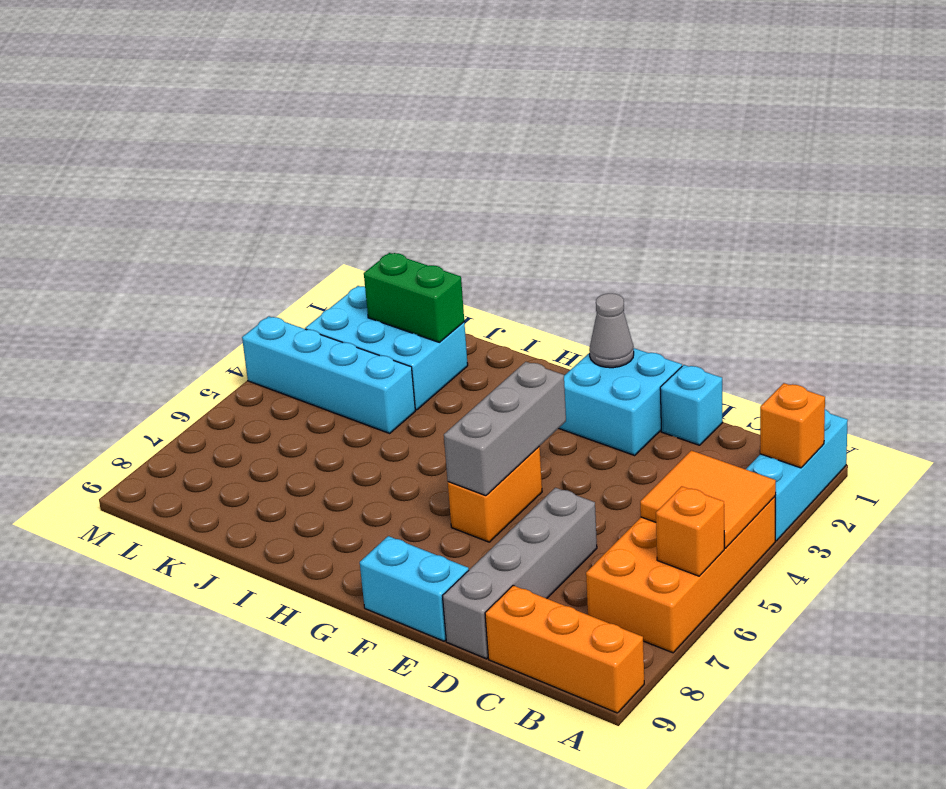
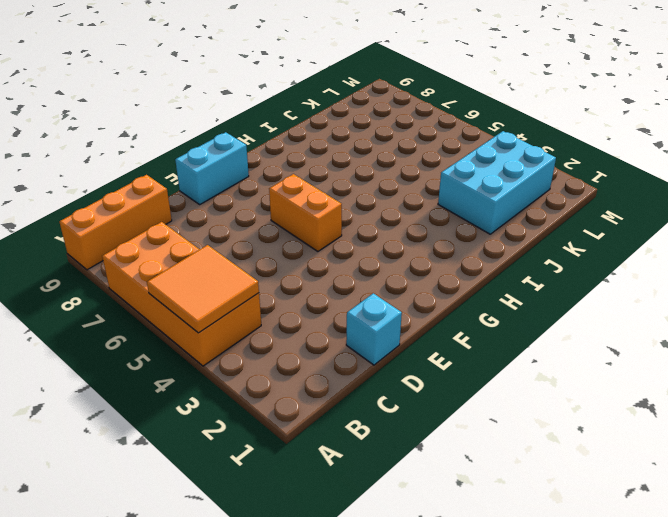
none -> cyan 1x3 brick [746,410,848,541]
none -> grey 1x4 brick [443,488,597,659]
none -> cyan 2x2 brick [559,348,682,455]

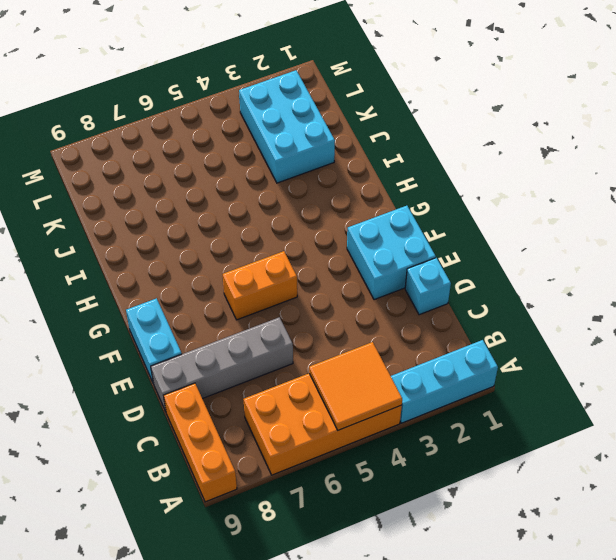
none -> cyan 1x4 brick [242,316,415,433]
none -> orange 1x1 brick [760,383,825,468]
none -> orange 1x1 brick [656,486,724,576]

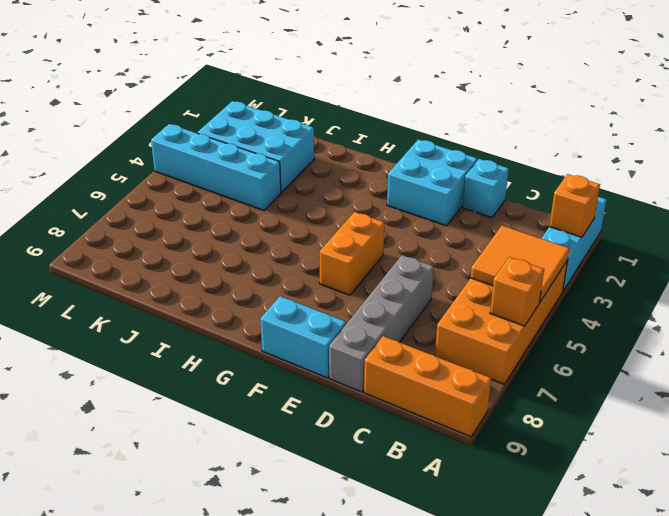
none -> grey 1x1 cone [589,293,634,368]
none -> grey 1x3 brick [444,362,566,496]
none -> green 1x2 brick [364,253,464,342]

